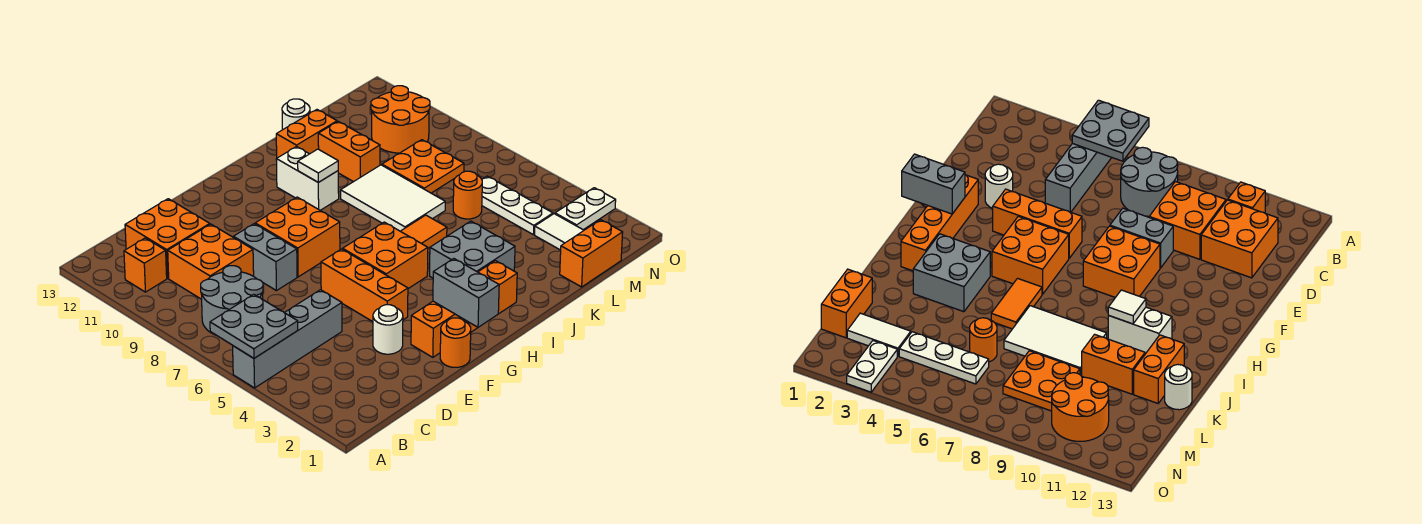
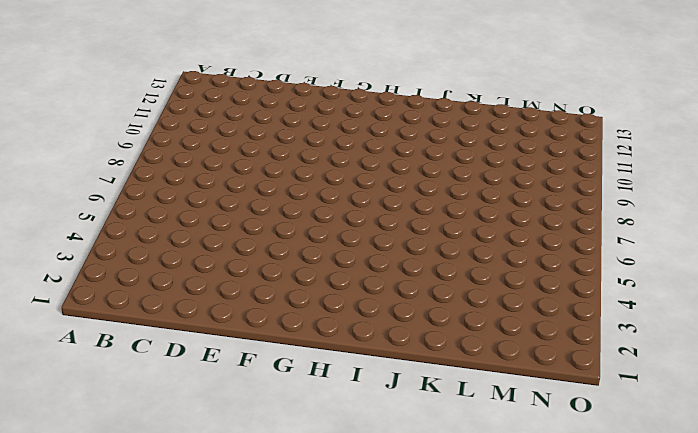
none -> grey 1x4 brick [233,290,342,388]
none -> grey 2x2 round brick [201,266,263,335]
none -> orange 1x1 brick [124,238,167,292]

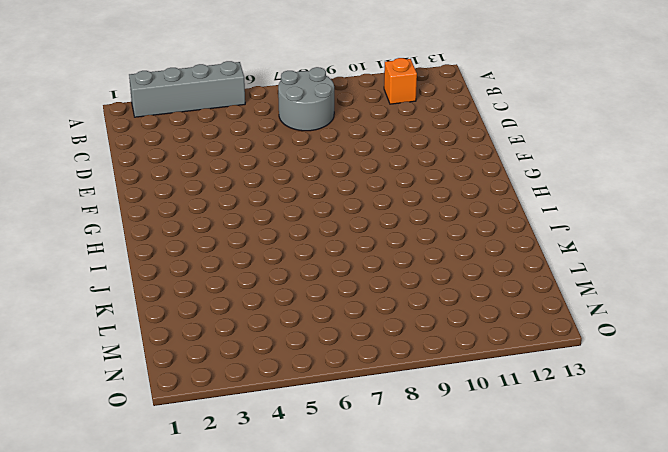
grey 1x4 brick [129,61,245,117] -> grey 1x4 brick turned to [233,290,342,388]
none -> orange 2x2 brick [168,224,254,299]
none -> orange 2x2 brick [125,199,210,278]
none -> white 1x1 round brick [373,305,403,354]

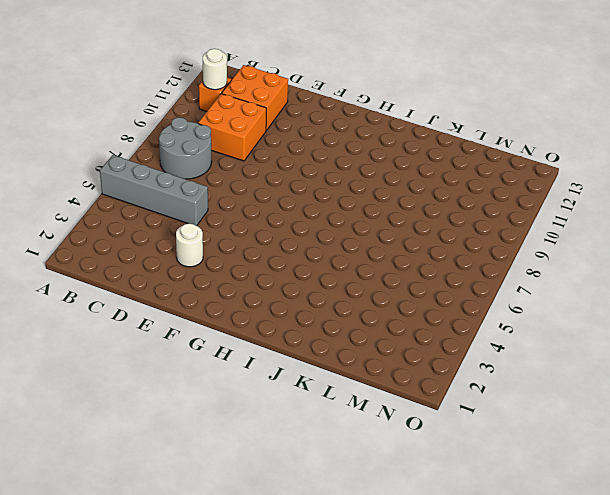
white 1x1 round brick [203,49,227,90] -> white 1x1 round brick moved to [282,99,310,130]
none -> grey 1x2 brick [233,224,297,291]
none -> orange 1x1 round brick [440,318,471,367]
none -> orange 1x4 brick [411,261,517,357]

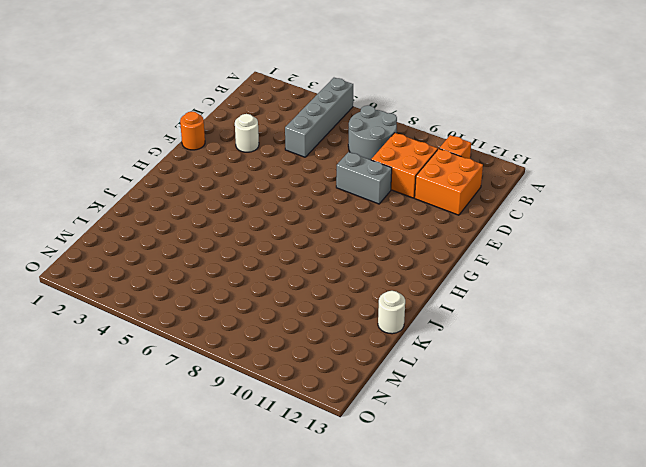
none -> orange 1x4 brick [411,261,517,357]
none -> orange 1x3 brick [321,249,408,322]
none -> orange 2x2 brick [255,197,340,277]

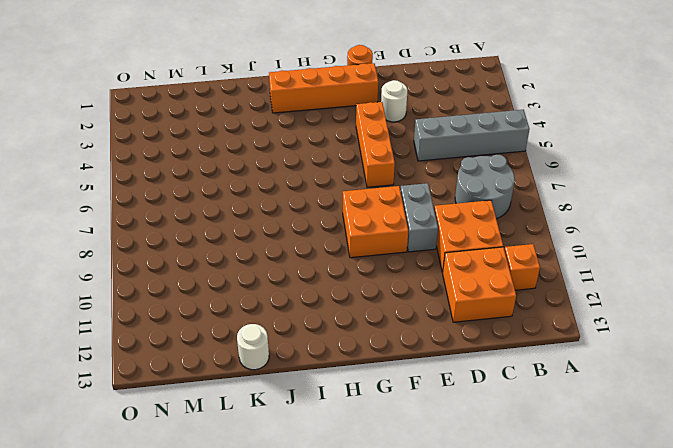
none -> orange 2x2 brick [343,222,428,289]
none -> grey 2x2 brick [430,221,515,278]
none -> orange 1x2 tile [401,215,447,248]

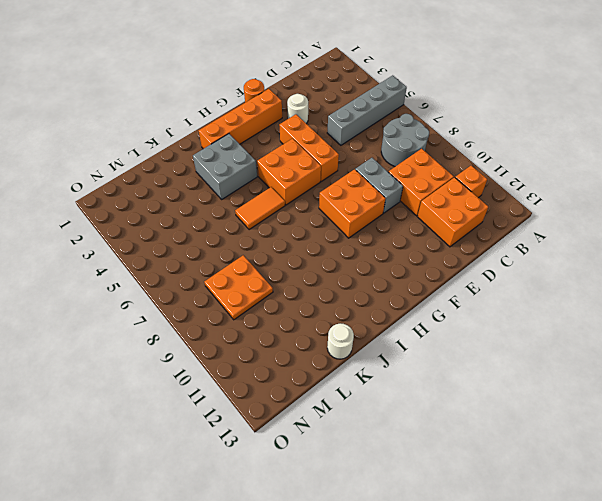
none -> white 1x2 brick [276,146,339,210]
none -> white 2x3 tile [341,165,445,231]
none -> orange 1x2 brick [276,110,337,158]

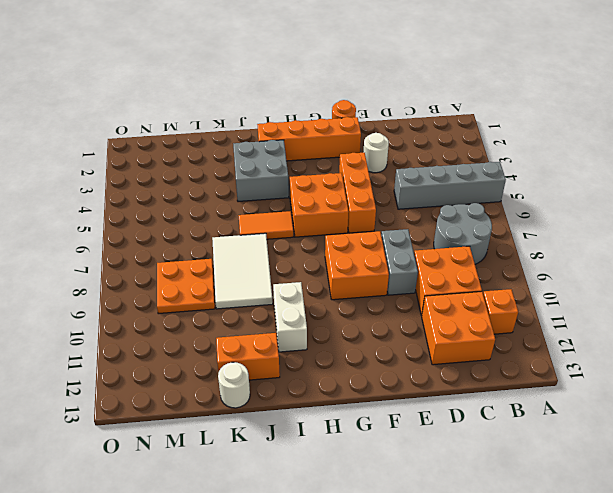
none -> orange 1x2 brick [318,121,380,182]
none -> orange 1x2 brick [560,220,623,287]
none -> orange 1x1 round brick [453,171,482,219]

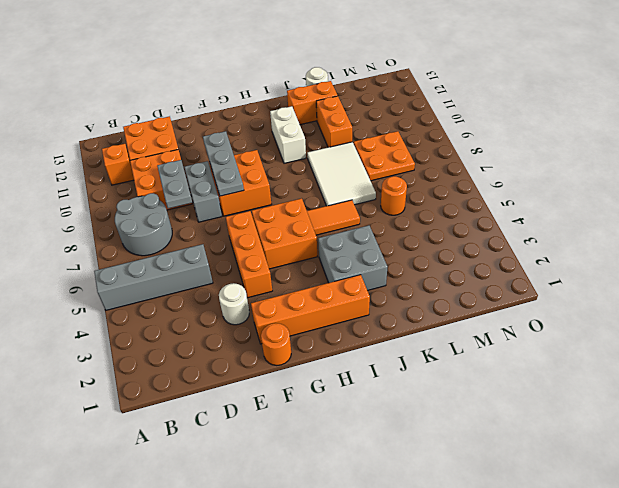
grey 1x2 plate [157,160,192,208] -> none
grey 1x3 plate [203,131,244,196] -> none
none -> orange 1x2 brick [560,220,623,287]
none -> white 1x2 tile [535,214,584,250]
none -> white 1x3 plate [482,176,553,235]

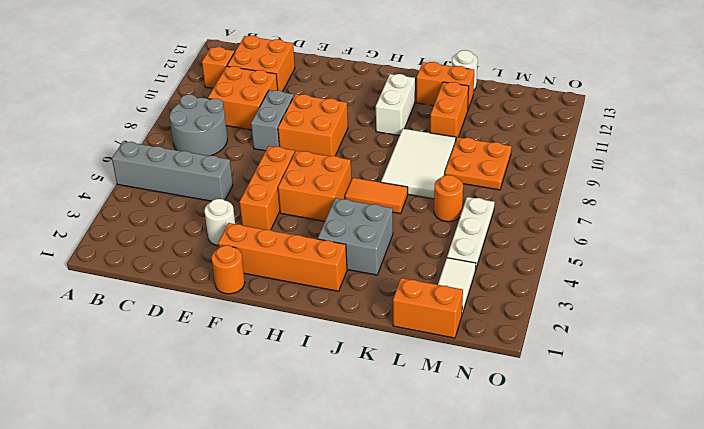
none -> orange 2x2 round brick [371,86,430,153]
none -> white 1x2 plate [555,188,616,230]
none -> grey 2x2 plate [210,294,298,358]

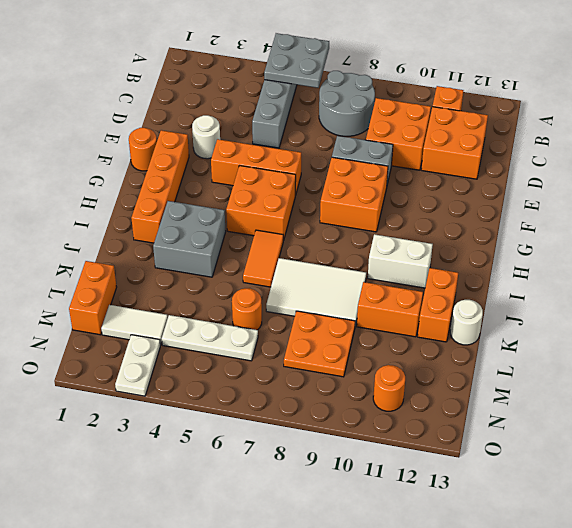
orange 1x1 round brick [373,365,405,411] -> orange 2x2 round brick [371,86,430,153]
none -> grey 1x2 brick [433,259,499,327]
none -> white 1x1 tile [298,149,338,182]

